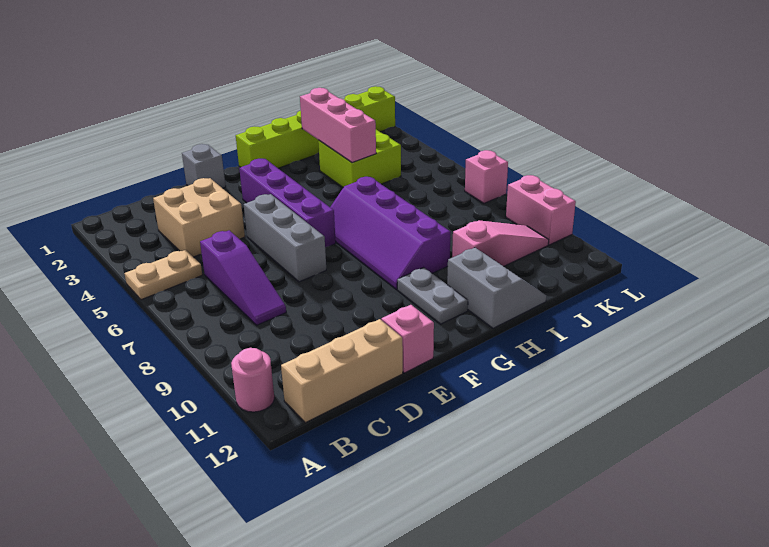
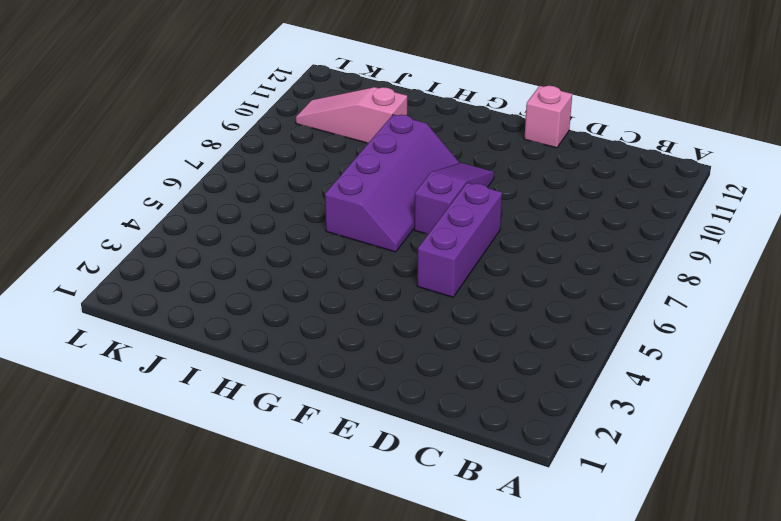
purple 1x3 brick [417,183,502,297] -> grey 1x3 brick [244,194,326,282]
purple 1x3 slope [414,163,494,234] -> purple 1x3 slope moved to [200,230,286,325]
none -> tan 1x2 plate [124,250,202,300]
none -> pink 1x1 round brick [231,348,275,412]
none -> tan 1x3 brick [281,319,403,423]

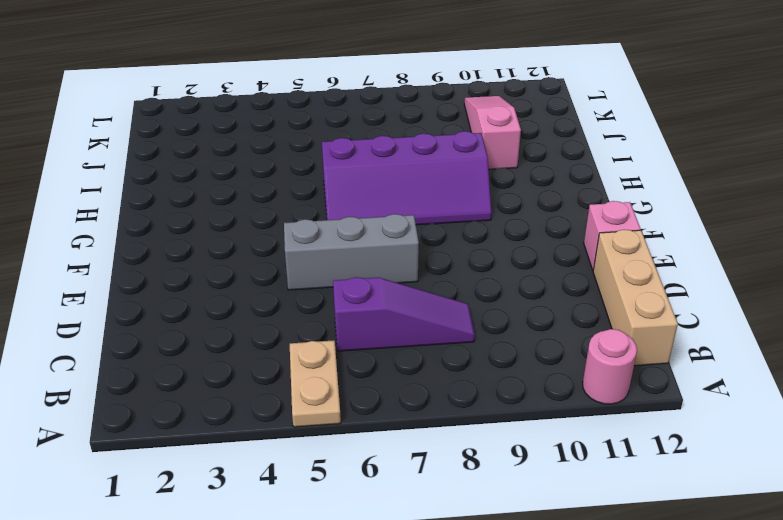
none -> tan 2x2 brick [153,178,245,257]
none -> grey 1x1 brick [182,144,226,188]
none -> purple 1x4 brick [239,159,336,247]

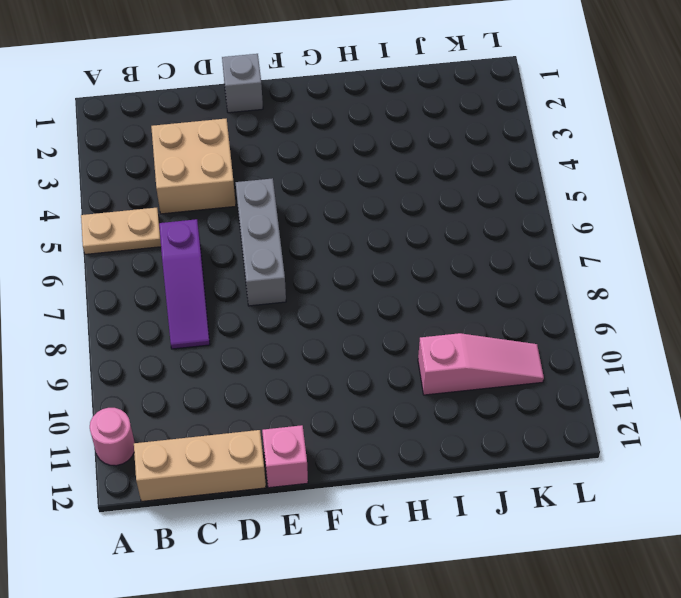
none -> purple 1x4 brick [239,159,336,247]
none -> lime 1x6 brick [236,86,395,168]
none -> purple 2x4 slope [330,177,451,289]

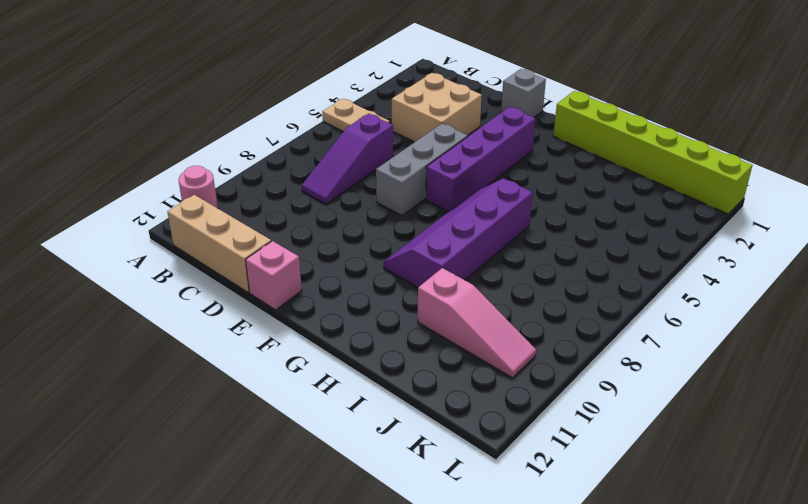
none -> grey 1x2 plate [397,268,468,324]
none -> grey 2x2 slope [447,248,546,328]
none -> lime 2x2 brick [318,130,401,187]

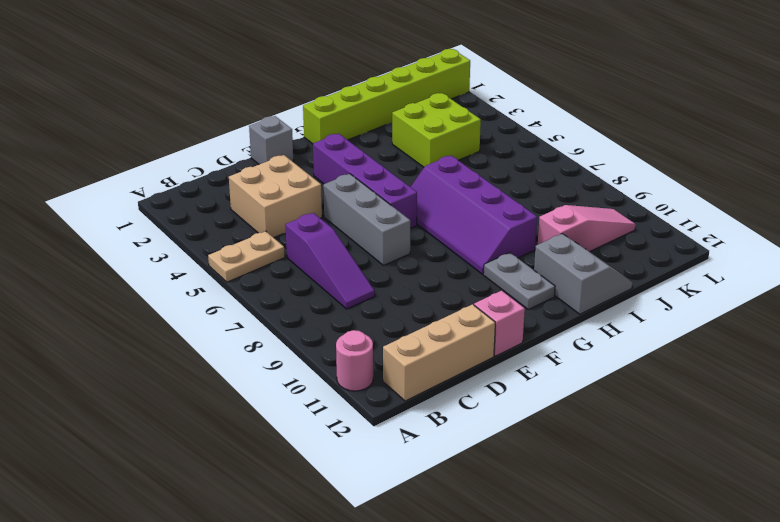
none -> pink 1x1 brick [465,150,508,203]
none -> pink 1x2 brick [506,175,576,245]
none -> pink 1x3 brick [300,88,376,163]

